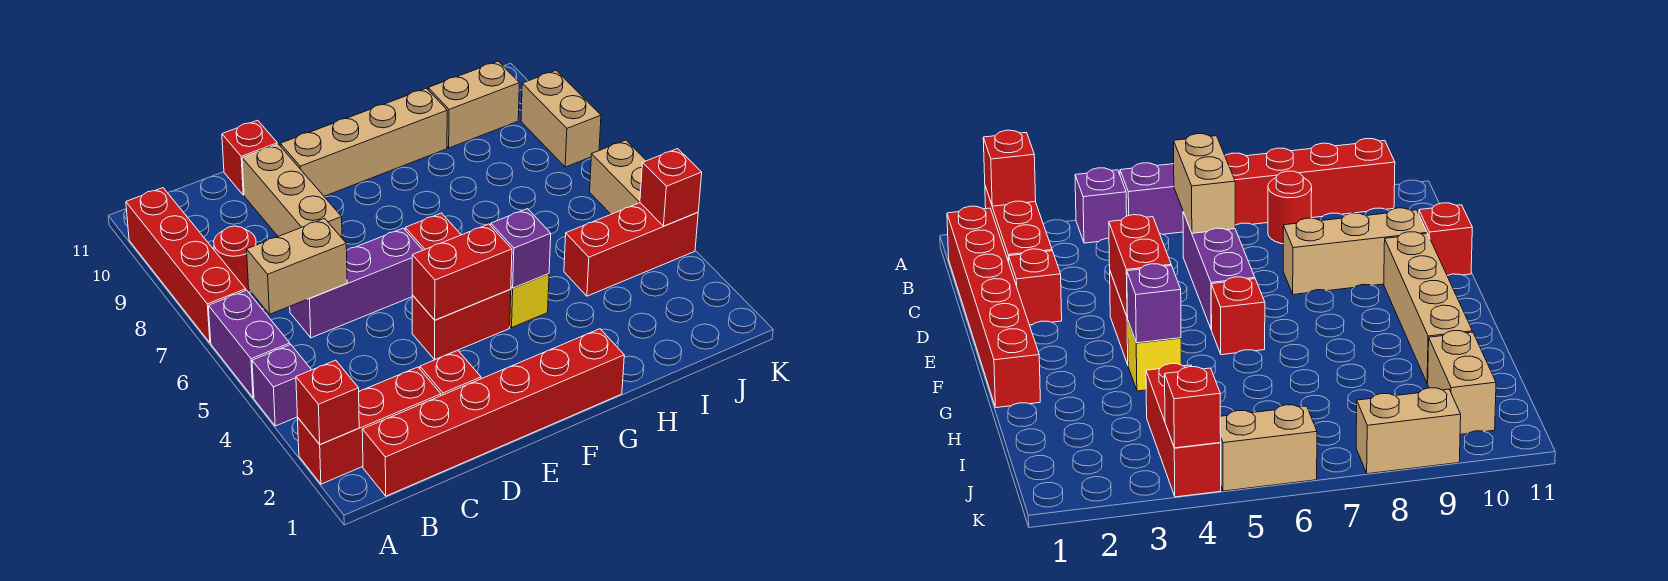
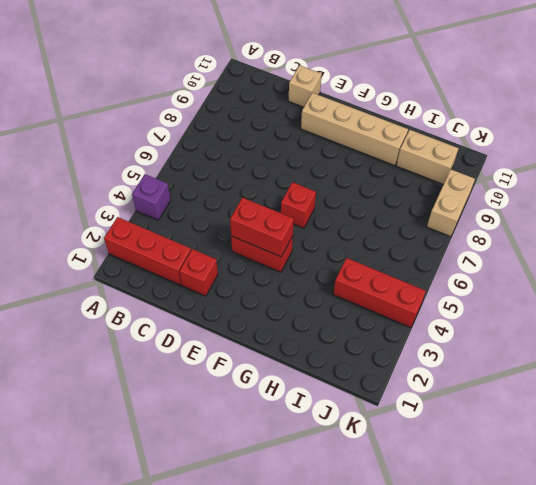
tan 1x1 brick [289,65,322,107] -> red 1x1 brick [222,120,277,195]
none -> purple 1x2 brick [208,290,290,398]
none -> red 1x4 brick [126,188,246,343]
none -> red 1x6 brick [362,329,624,496]

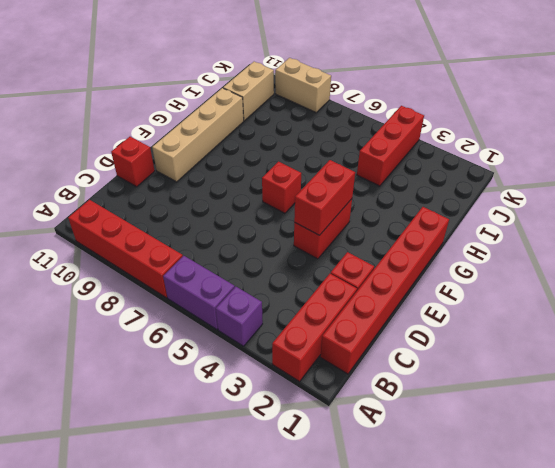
none -> red 1x1 round brick [214,226,256,292]
none -> purple 1x3 brick [290,228,423,338]
none -> tan 1x3 brick [242,144,342,238]

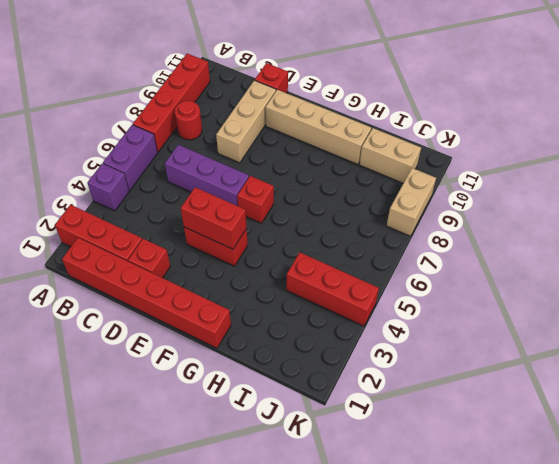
none -> yellow 1x1 brick [510,274,549,327]
none -> tan 1x2 brick [590,140,646,214]
none -> red 1x1 brick [296,360,359,445]

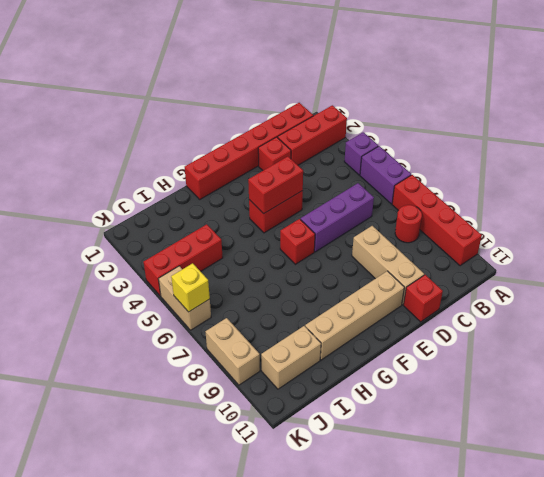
yellow 1x1 brick [171,263,210,312] -> yellow 1x1 brick moved to [510,274,549,327]
none -> red 1x1 brick [296,360,359,445]
none -> tan 1x2 brick [247,219,347,314]
none -> purple 1x1 brick [491,209,551,288]

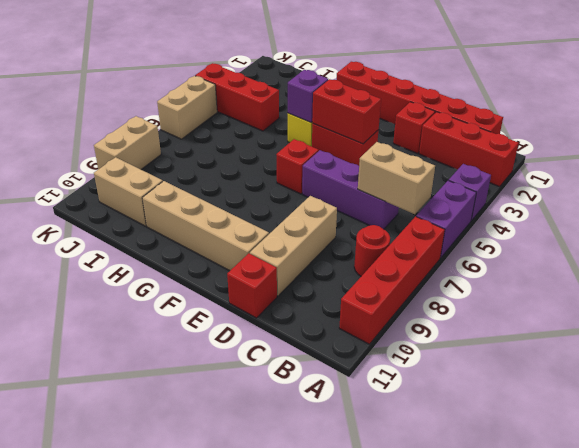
none -> red 1x1 brick [296,360,359,445]
none -> red 1x1 brick [640,149,702,226]

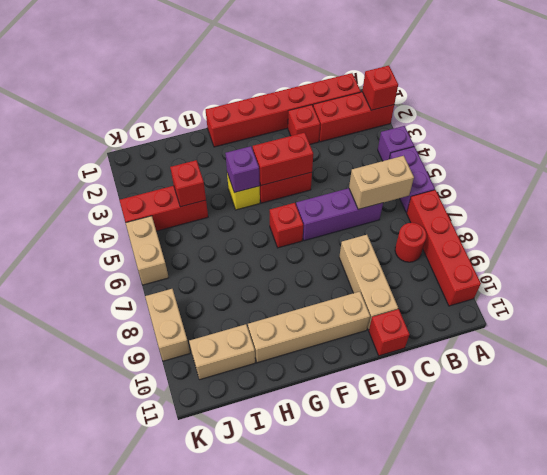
red 1x1 brick [170,160,206,207] -> red 1x1 brick moved to [640,149,702,226]

